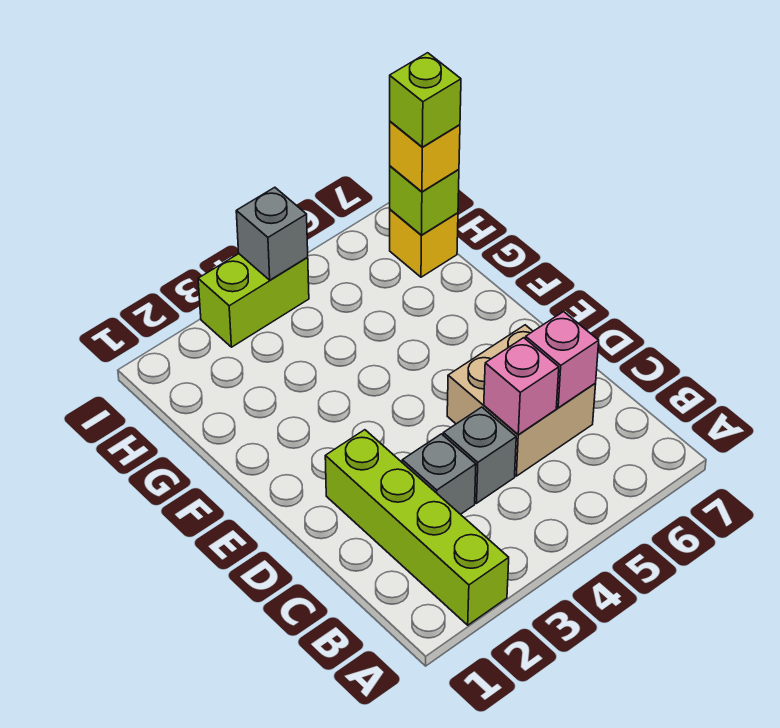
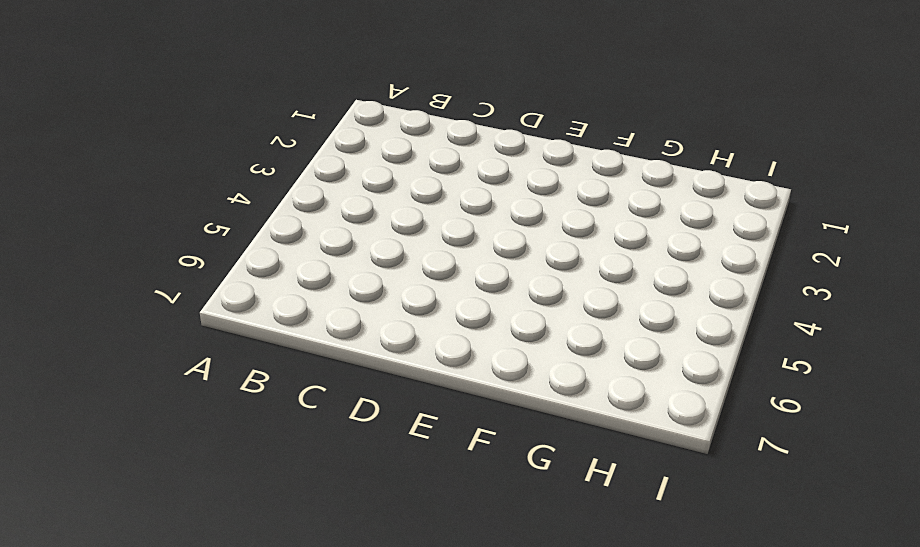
none -> lime 1x4 brick [325,430,509,625]
none -> grey 1x1 brick [402,434,476,514]
none -> grey 1x1 brick [443,407,516,503]

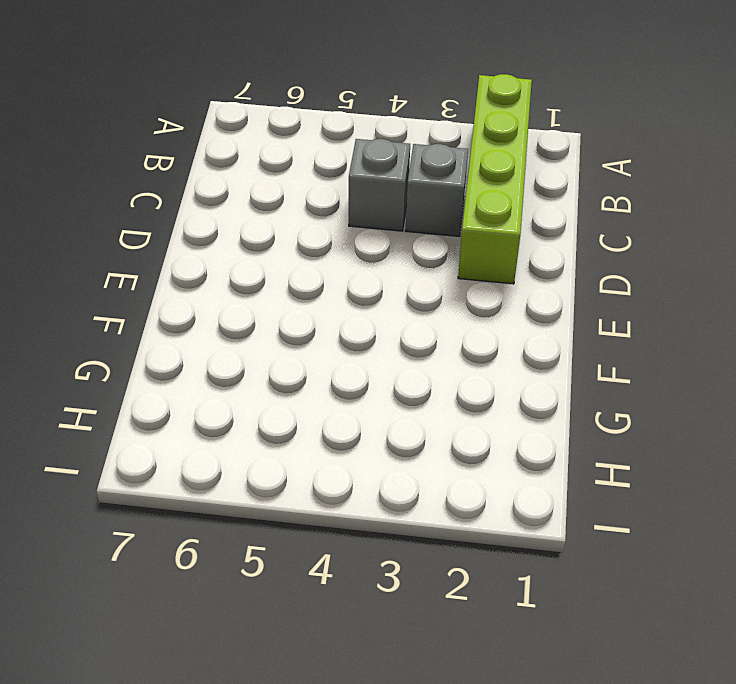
none -> tan 2x2 brick [447,325,596,476]
none -> yellow 1x1 brick [390,210,458,277]
none -> lime 1x2 brick [198,254,309,347]

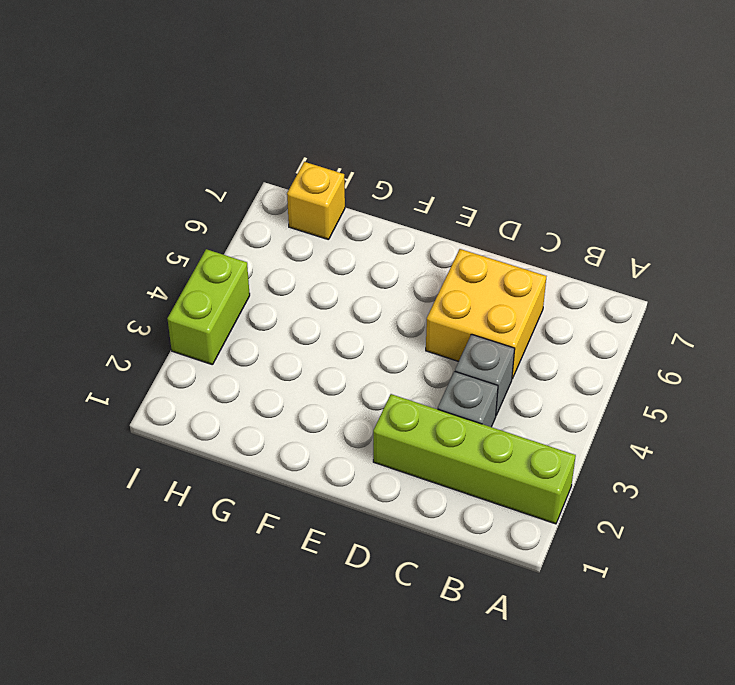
yellow 2x2 brick [426,249,546,379] -> tan 2x2 brick [447,325,596,476]
none -> pink 1x1 brick [484,338,559,435]
none -> pink 1x1 brick [526,312,599,408]
none -> lime 1x1 brick [390,166,459,235]

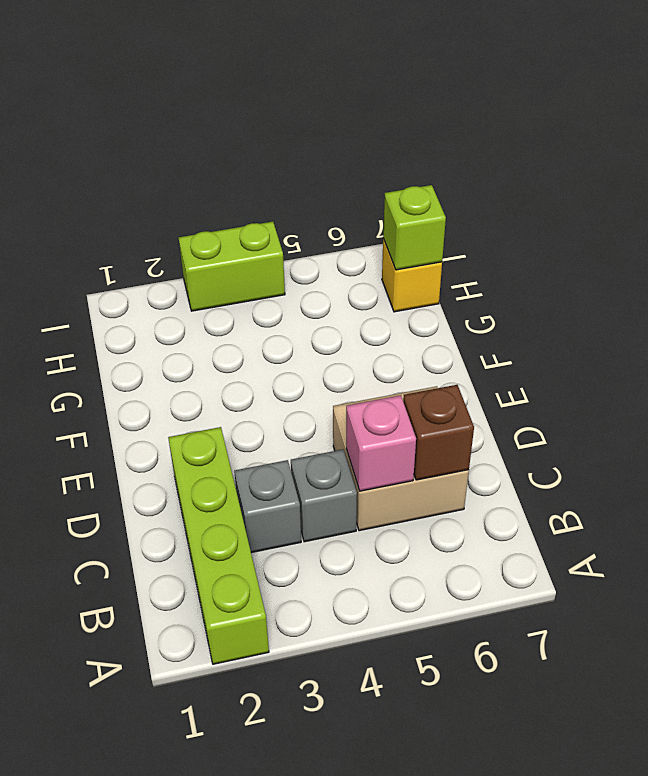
brown 1x1 brick [403,385,474,480] -> pink 1x1 brick [526,312,599,408]
none -> grey 1x1 brick [236,187,308,280]
none -> yellow 1x1 brick [390,122,460,192]
none -> lime 1x1 brick [390,53,461,147]

